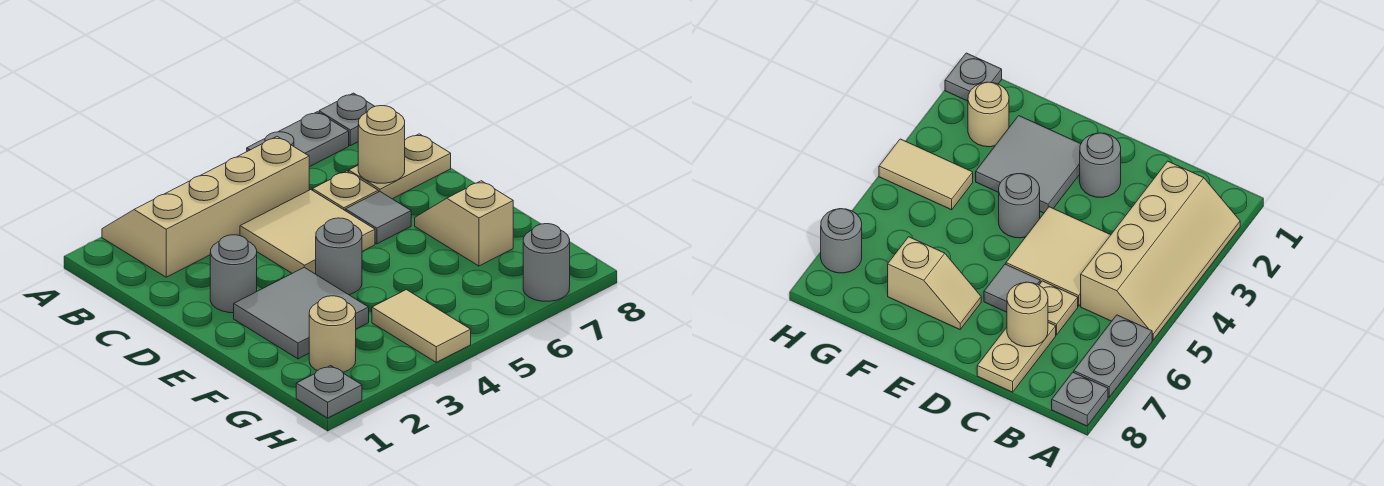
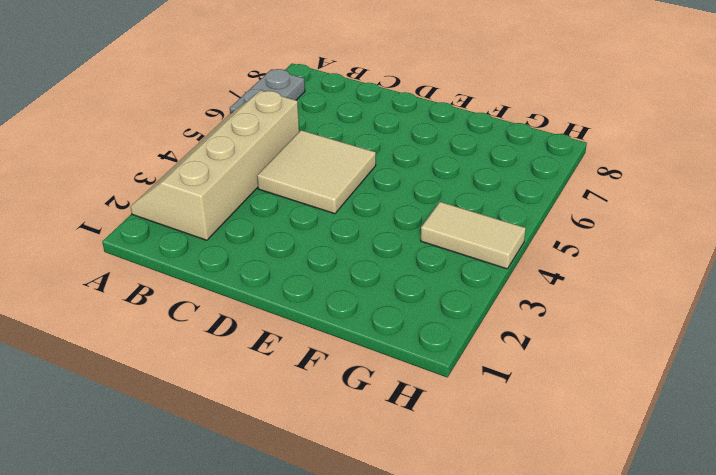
none -> grey 1x1 plate [319,93,375,146]
none -> tan 1x1 plate [313,171,378,210]
none -> tan 1x2 plate [349,134,451,199]

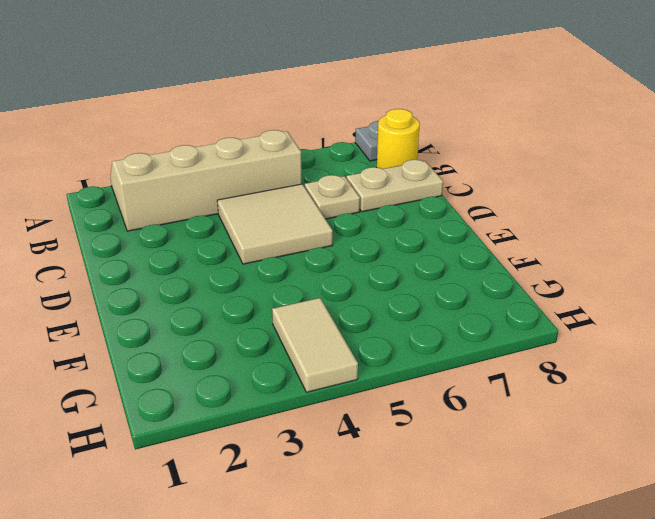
yellow 1x1 round brick [377,109,420,169] -> none
none -> grey 1x2 plate [247,112,349,167]
none -> grey 1x1 round brick [210,235,257,313]
none -> grey 1x1 tile [345,192,411,244]

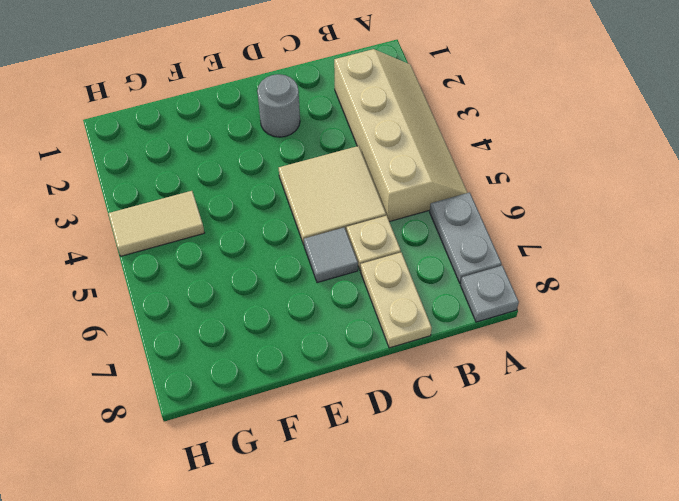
none -> grey 2x2 tile [234,267,369,359]
none -> grey 1x1 round brick [316,218,362,295]
none -> tan 1x2 slope [415,181,513,266]

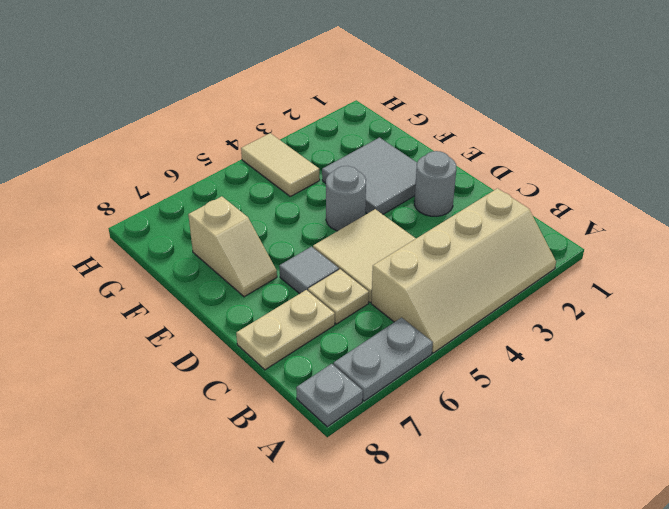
none -> tan 1x1 round brick [309,296,356,372]
none -> grey 1x1 plate [296,366,362,418]
none -> grey 1x1 round brick [523,224,570,301]

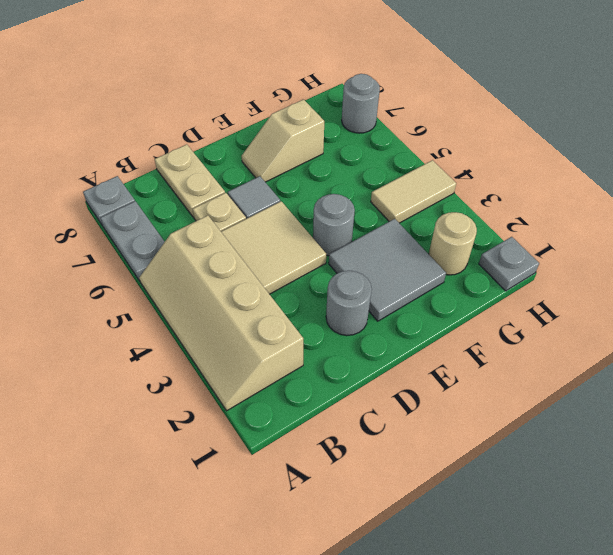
none -> tan 1x1 round brick [358,106,405,183]

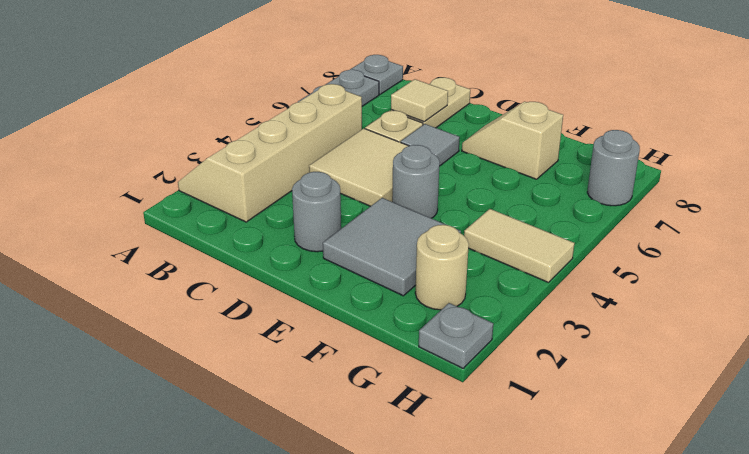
tan 1x1 tile [391,79,448,122] -> tan 1x1 round brick [358,106,405,183]

